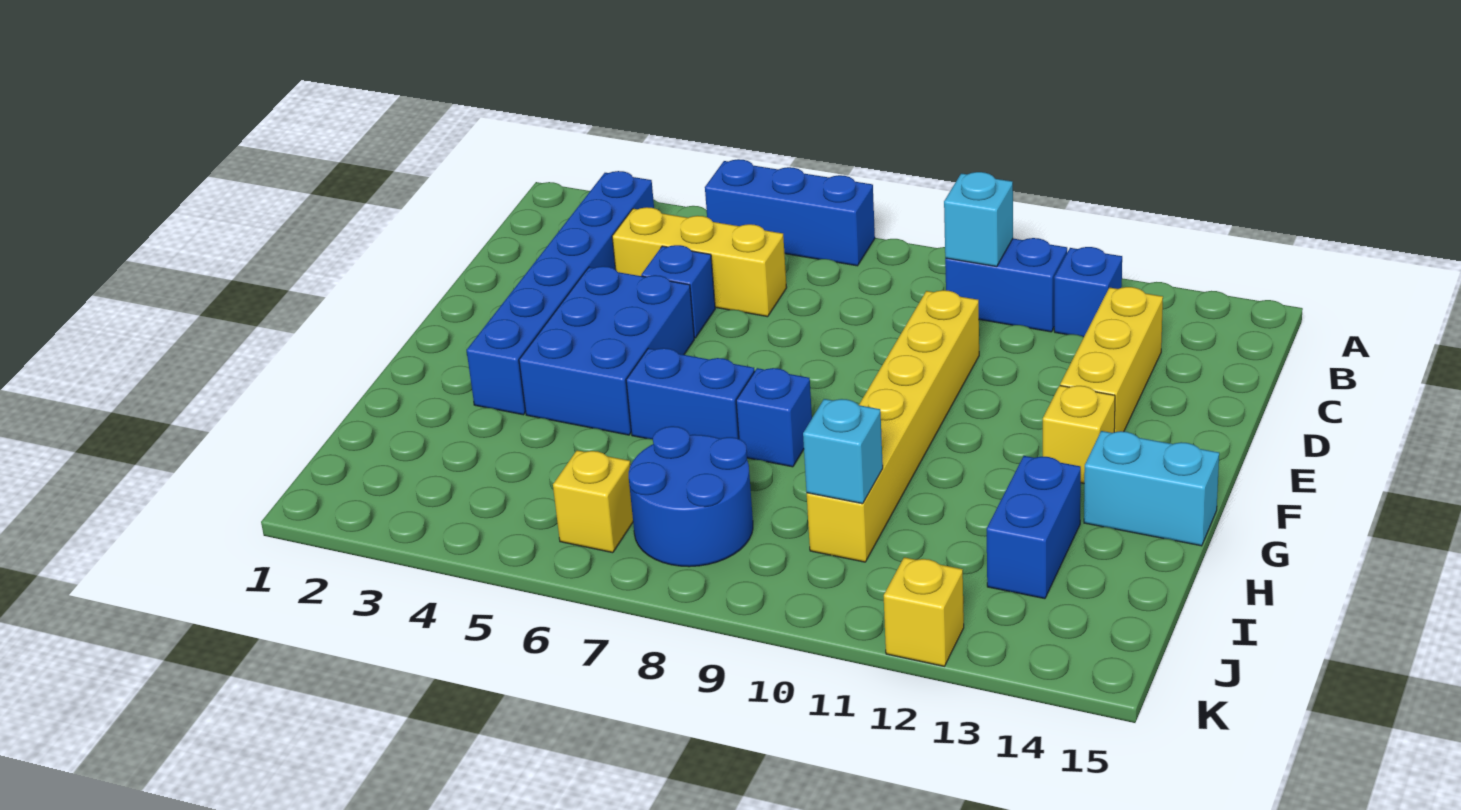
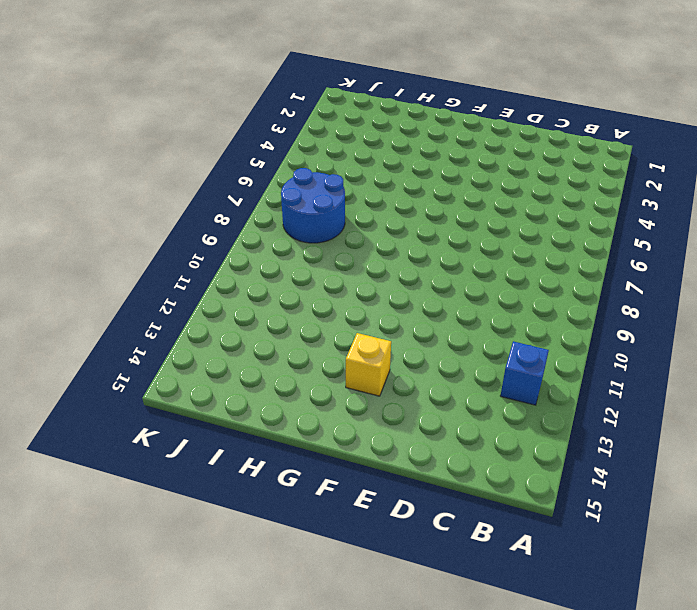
none -> blue 1x3 brick [705,159,875,266]
none -> blue 1x6 brick [467,171,654,415]
none -> blue 1x2 brick [945,238,1067,332]

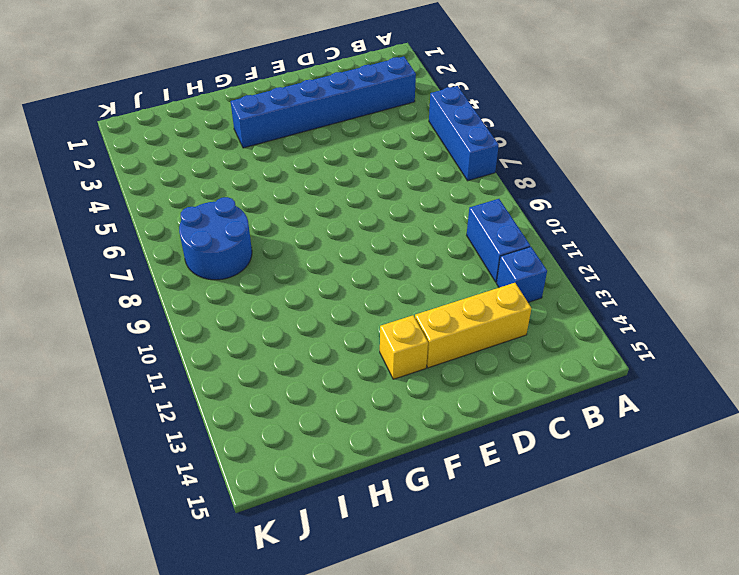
none -> yellow 1x3 brick [612,207,787,317]
none -> blue 1x1 brick [641,245,715,338]
none -> yellow 1x6 brick [807,290,979,562]

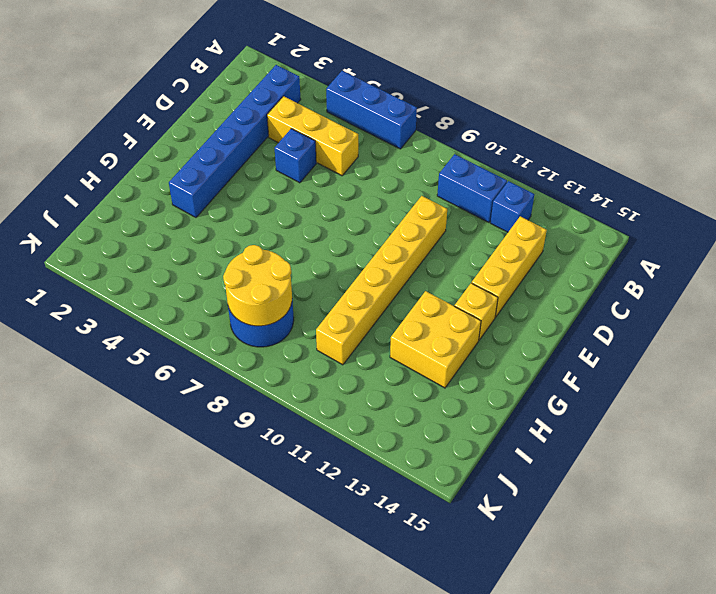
yellow 2x2 brick [390,291,481,388] -> blue 1x2 brick [987,456,1081,599]
yellow 2x2 round brick [223,245,292,326] -> none
none -> blue 2x3 brick [519,266,694,435]
none -> blue 1x2 brick [626,348,755,439]
none -> blue 1x1 brick [736,368,812,467]

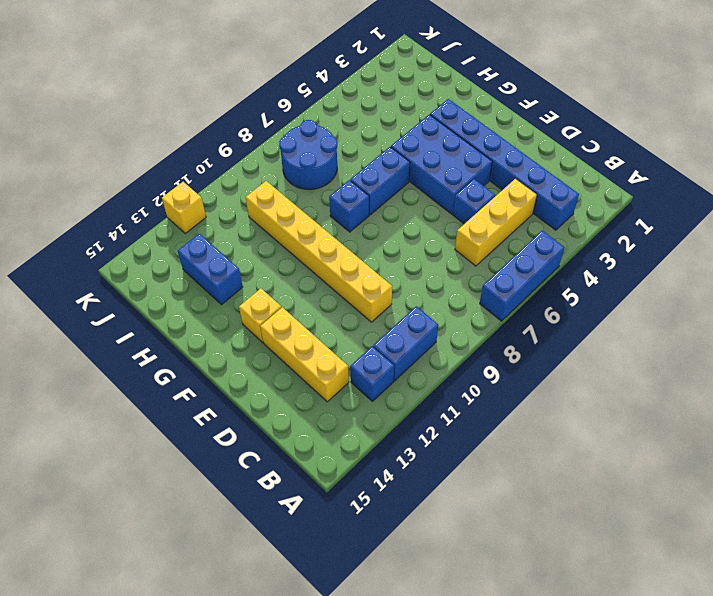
none -> cyan 1x2 brick [1084,431,1219,546]
none -> yellow 1x1 brick [553,450,633,553]
none -> cyan 1x1 brick [944,172,1013,267]

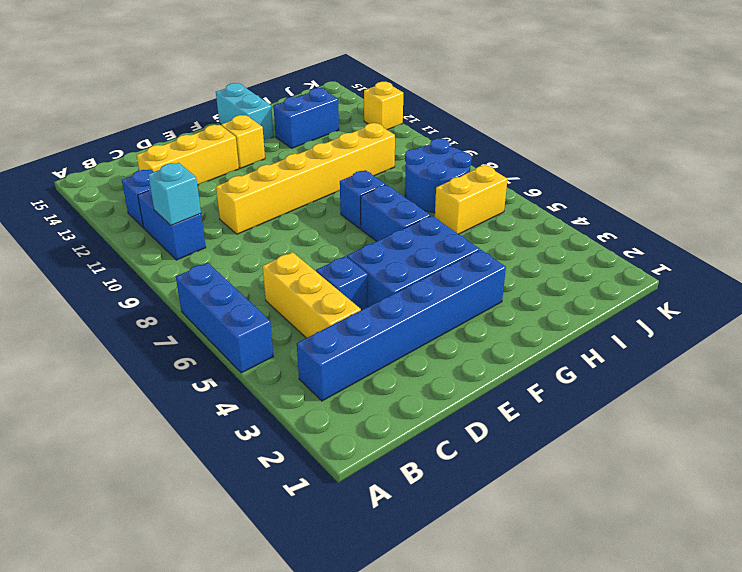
yellow 1x2 brick [435,165,507,234] -> yellow 1x1 brick [553,450,633,553]
none -> cyan 1x1 brick [803,399,883,504]

